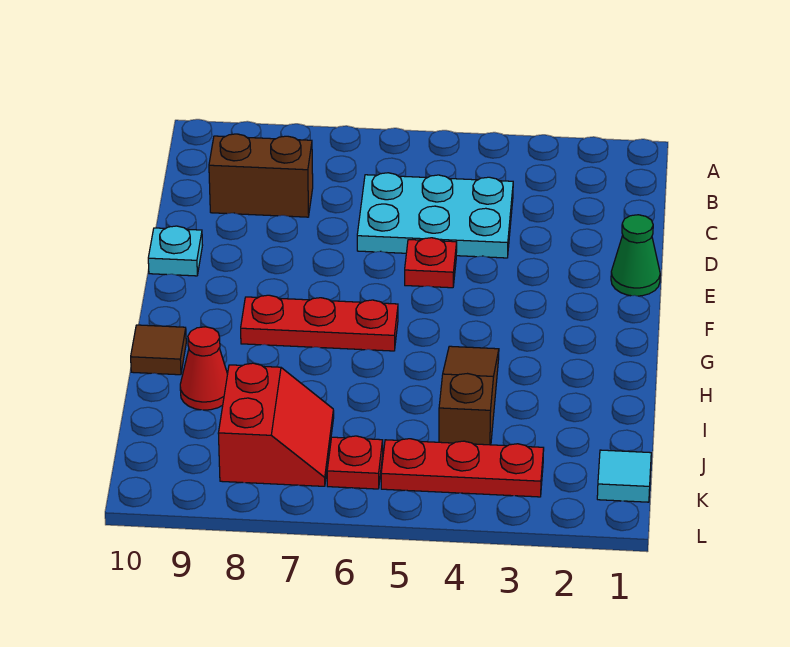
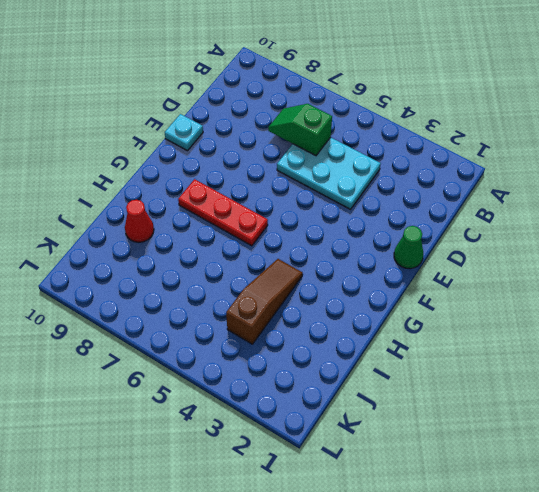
green 1x2 slope [268,104,332,156] -> none
none -> brown 1x2 brick [209,134,313,217]
none -> red 1x1 plate [405,238,457,288]
none -> brown 1x1 tile [131,325,186,375]

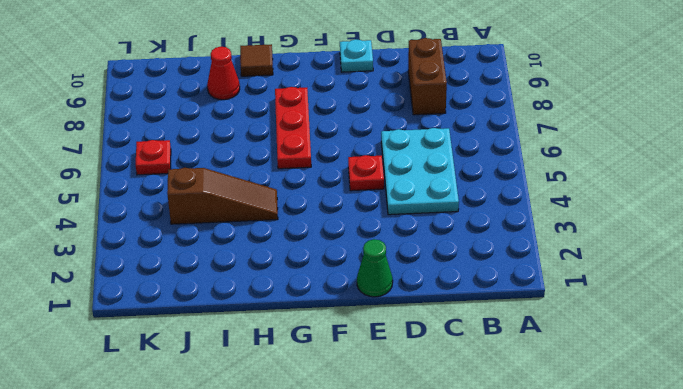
none -> red 2x2 slope [218,363,334,486]
none -> cyan 1x1 tile [597,450,651,502]
none -> red 1x3 plate [381,439,544,497]

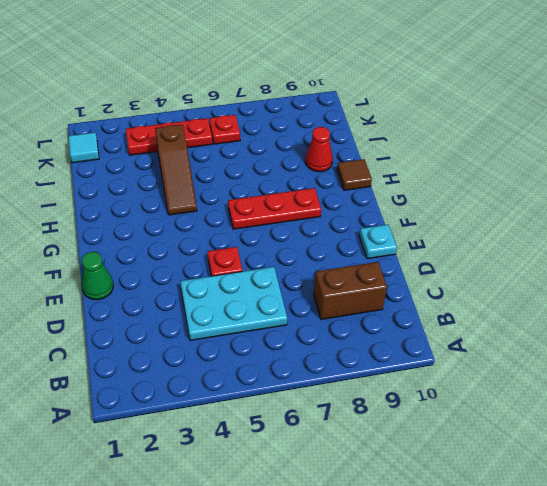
none -> red 2x2 slope [218,363,334,486]

